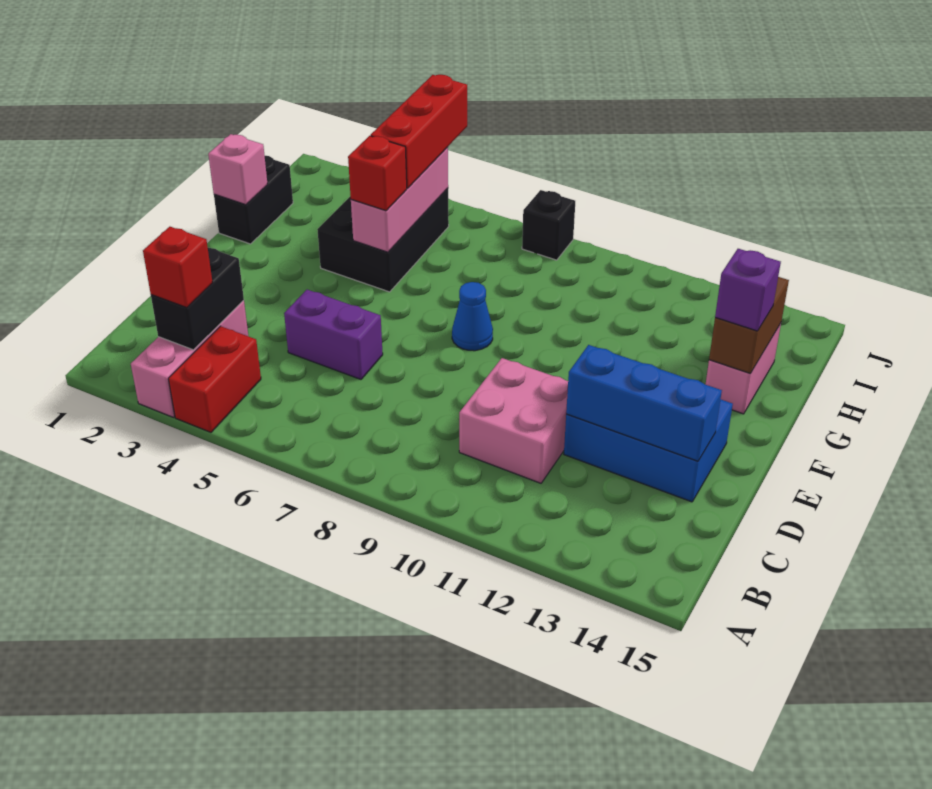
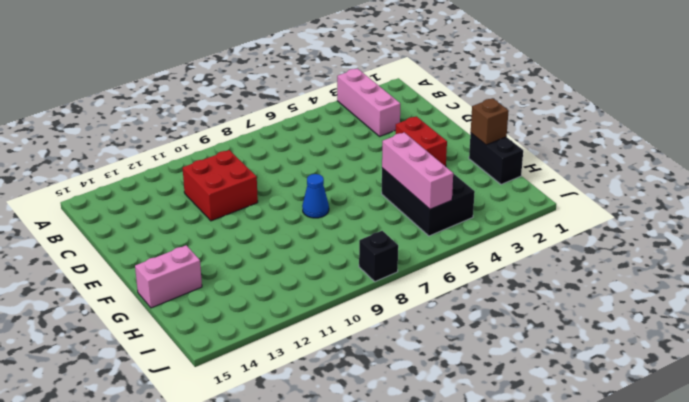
red 2x2 brick [183,150,258,221] -> pink 2x2 brick [459,358,568,483]
red 1x2 brick [396,116,447,167] -> red 1x2 brick moved to [168,326,261,432]
brown 1x1 brick [471,98,509,145] -> pink 1x1 brick [208,134,268,205]
pink 1x2 brick [135,245,202,308] -> pink 1x2 brick turned to [705,323,781,414]
none -> purple 1x2 brick [284,290,383,379]
none -> blue 2x3 brick [564,399,733,502]
none -> black 1x2 brick [151,248,244,350]

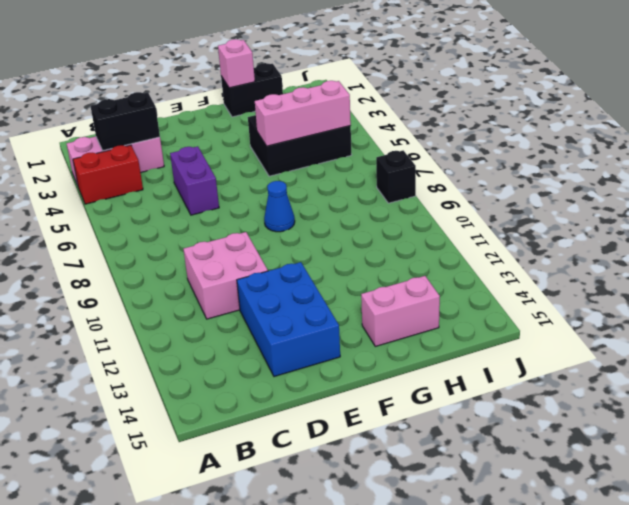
none -> blue 1x3 brick [566,345,722,461]
none -> brown 1x2 brick [709,277,789,374]
none -> red 1x1 brick [143,227,213,308]

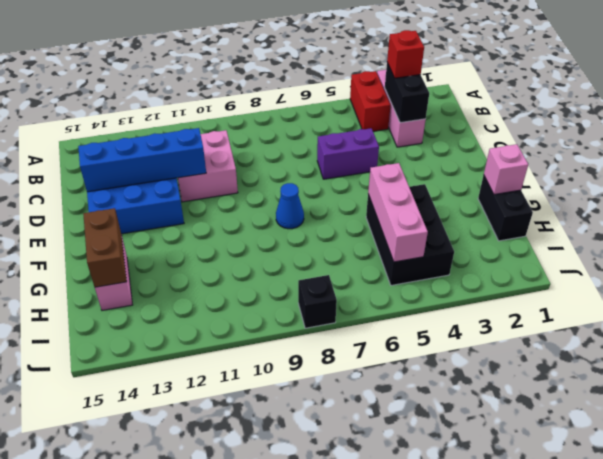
blue 1x4 brick [78,128,206,192] -> blue 1x3 brick [566,345,722,461]
none -> red 1x1 brick [348,136,407,211]
none -> purple 1x1 brick [715,249,781,331]
none -> red 1x3 brick [371,75,467,188]

